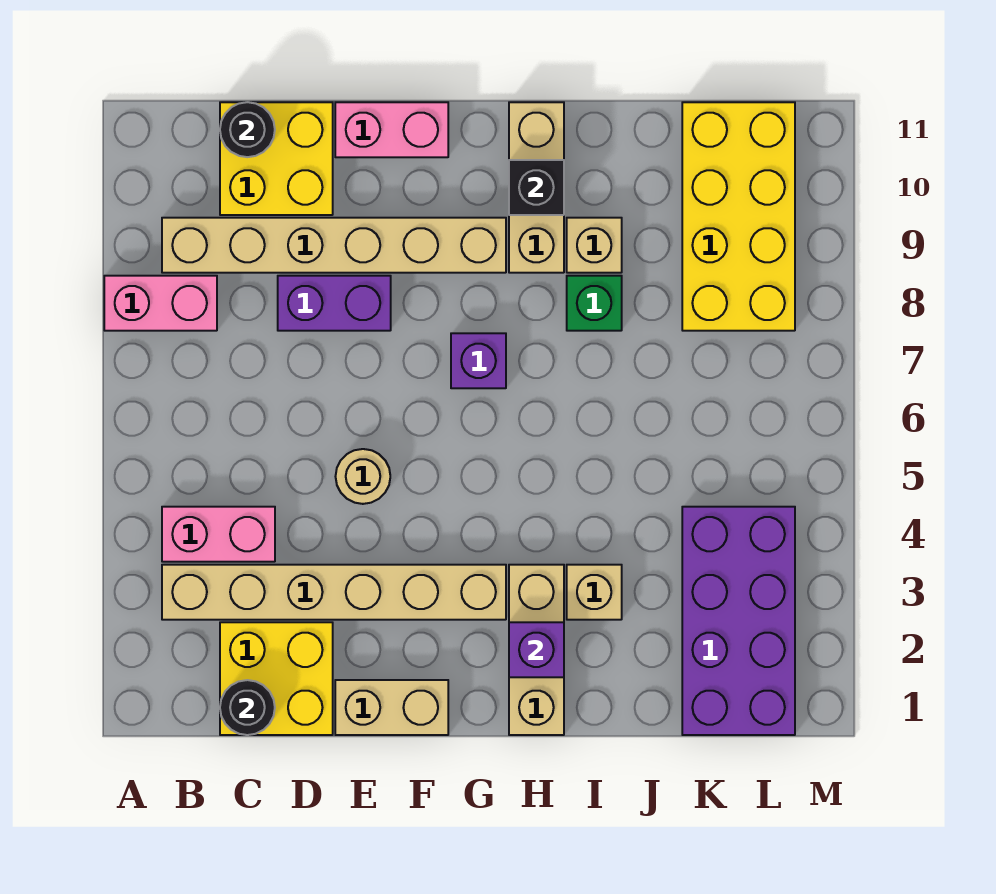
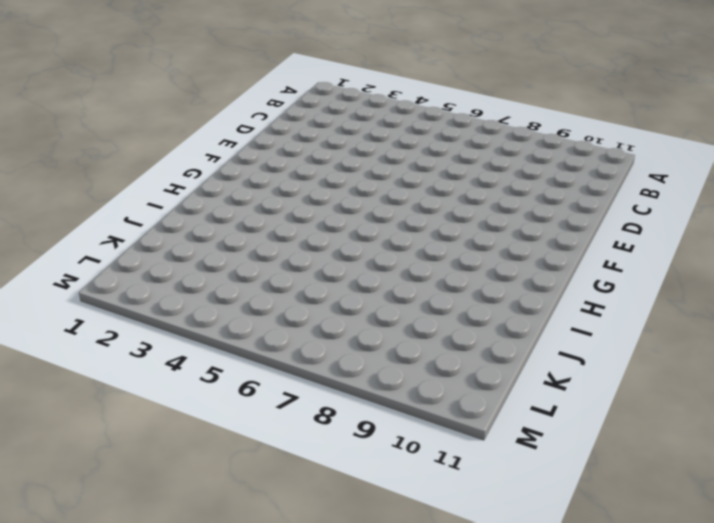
none -> pink 1x2 brick [104,276,217,331]
none -> tan 1x6 brick [162,565,506,620]
none -> pink 1x2 brick [162,507,275,562]

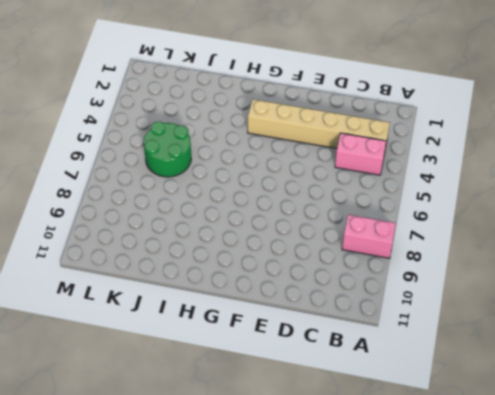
green 2x2 round brick [144,122,191,177] -> none
none -> tan 1x6 brick [162,218,506,273]
none -> yellow 2x2 brick [220,622,333,735]
none -> yellow 2x2 brick [220,102,333,215]

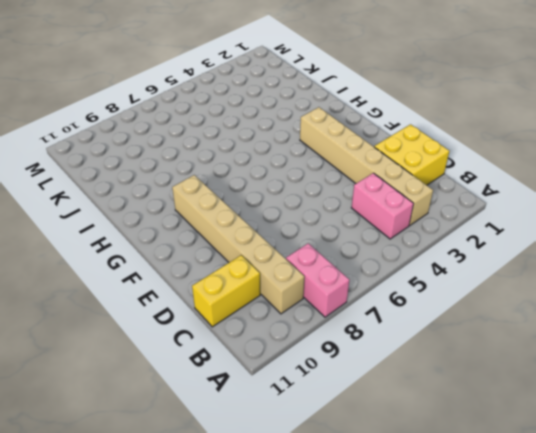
yellow 1x2 brick [192,255,260,327] -> yellow 2x2 brick [220,102,333,215]
none -> purple 1x2 brick [278,276,391,331]
none -> tan 1x2 brick [335,680,448,735]
none -> tan 1x1 round brick [336,449,390,504]

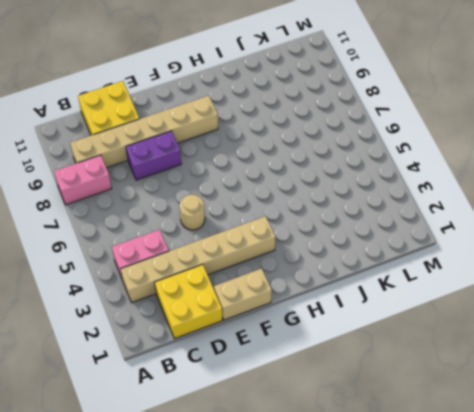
none -> pink 1x2 brick [335,102,448,157]
none -> purple 1x1 brick [451,333,506,388]
none -> tan 1x3 brick [509,565,564,735]

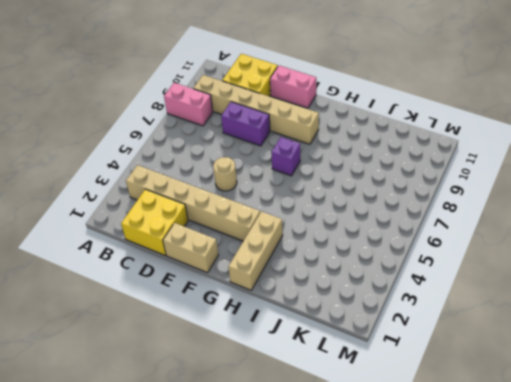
none -> pink 1x2 brick [162,507,275,562]
none -> tan 1x3 brick [509,102,564,273]
none -> tan 1x1 brick [567,565,622,620]

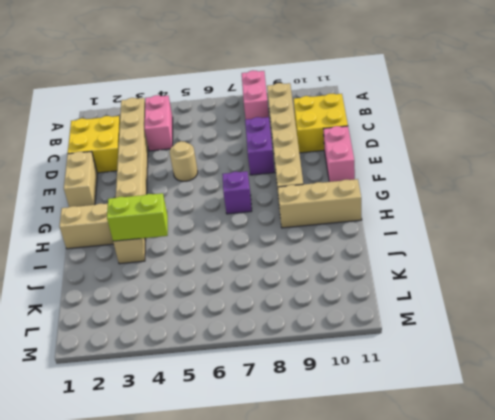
lime 1x2 brick [107,193,168,241] -> none
none -> green 1x1 brick [567,276,622,331]
none -> tan 1x1 brick [567,218,622,273]
none -> purple 2x4 brick [682,507,795,735]

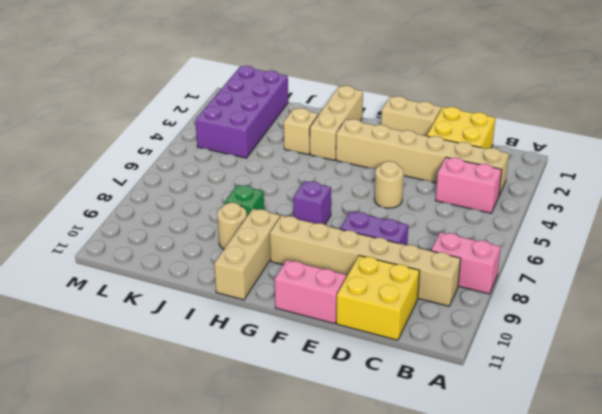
tan 1x1 round brick [217,203,247,249] -> tan 1x1 brick [567,218,622,273]
none -> yellow 2x4 brick [682,102,795,331]
none -> black 1x1 round brick [220,680,275,735]
none -> black 1x1 round brick [220,102,275,157]

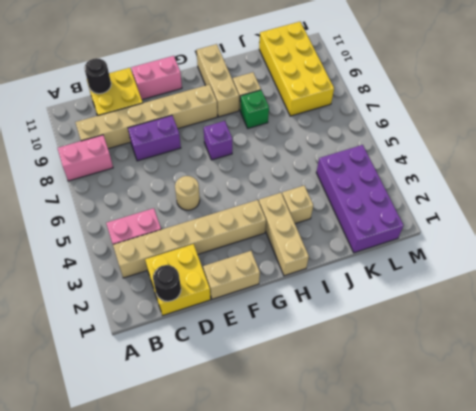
none -> purple 1x1 brick [509,622,564,677]
none -> black 1x1 brick [509,160,564,215]

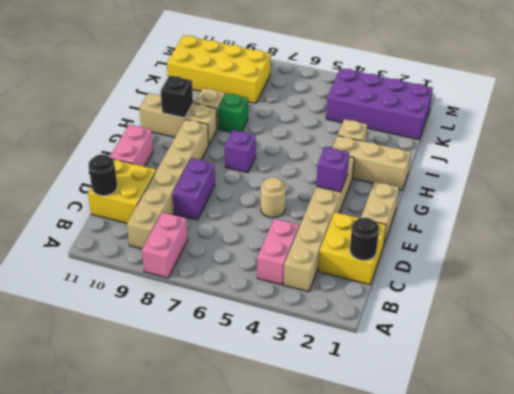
purple 1x1 brick [316,147,349,192] -> purple 1x1 brick moved to [509,622,564,677]

